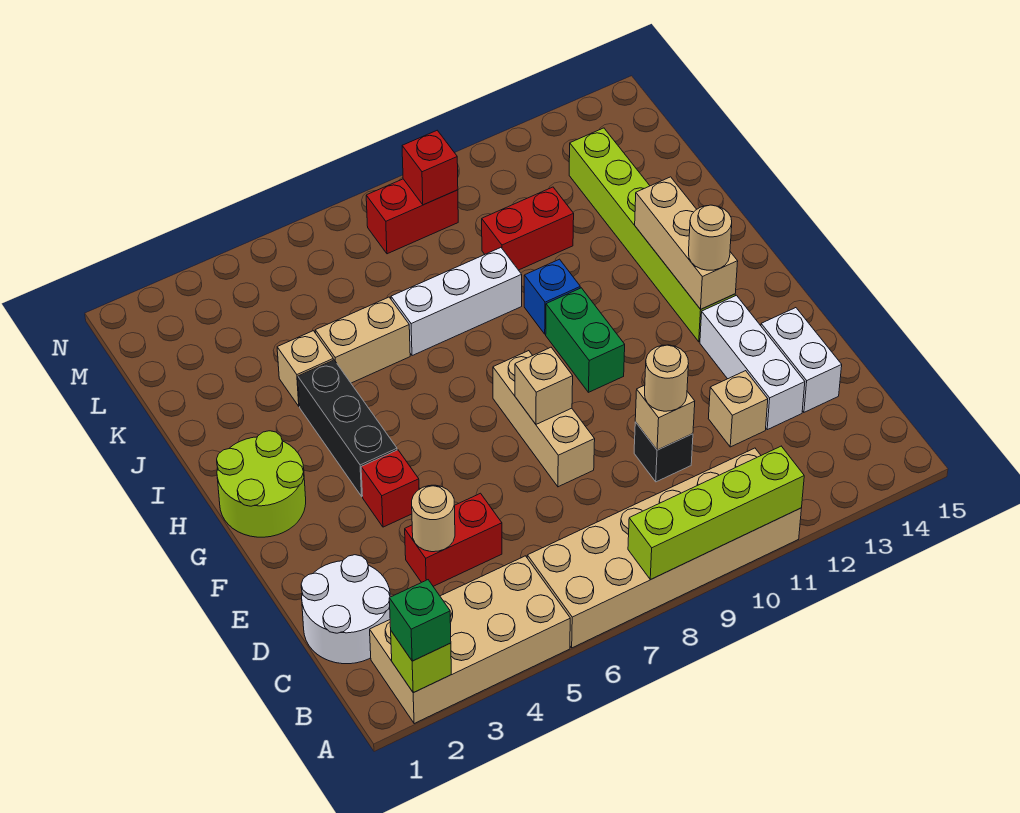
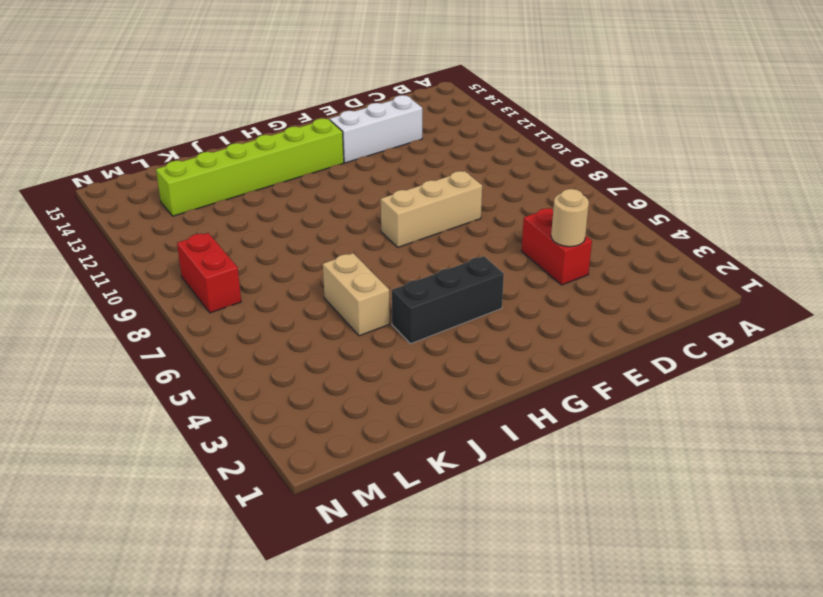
none -> tan 2x4 brick [370,556,570,724]
none -> tan 2x6 brick [527,448,801,648]
none -> white 2x2 round brick [301,555,390,664]
none -> black 1x1 brick [634,422,693,482]

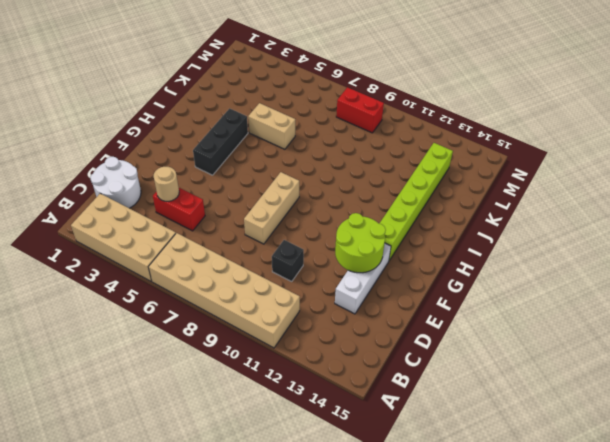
lime 2x2 round brick [335,213,386,273] -> lime 2x2 round brick moved to [217,431,306,537]
none -> tan 1x1 brick [708,371,768,447]
none -> white 1x2 brick [761,308,842,412]
none -> red 1x1 brick [361,450,419,527]
none -> green 1x2 brick [546,288,625,392]

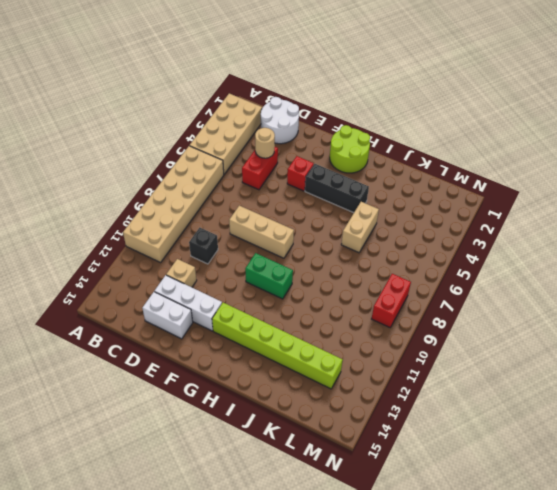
none -> blue 1x1 brick [524,259,580,334]
none -> tan 1x1 brick [277,331,333,406]
none -> white 1x3 brick [391,248,522,356]
none -> red 1x2 brick [482,187,574,270]

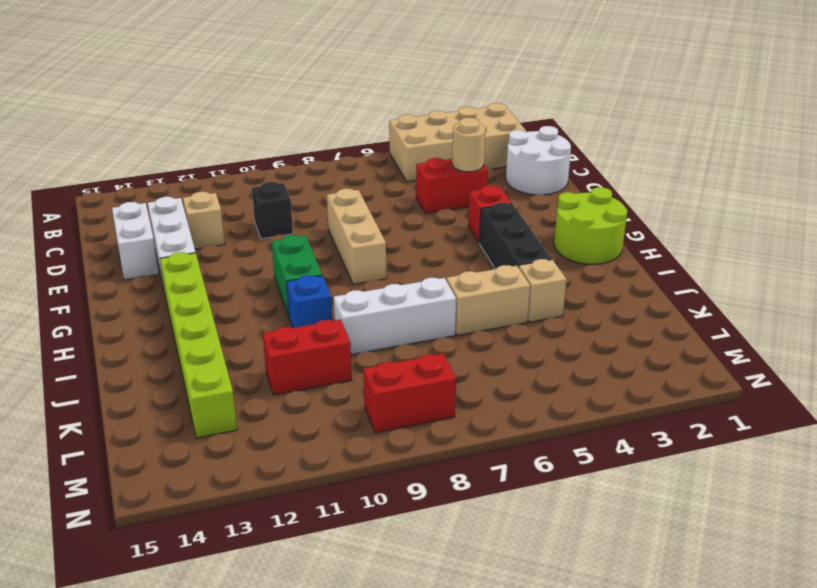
none -> tan 2x6 brick [527,448,801,648]
none -> lime 1x1 brick [391,631,451,693]
none -> lime 1x4 brick [628,446,804,580]
none -> tan 1x1 brick [635,385,695,450]

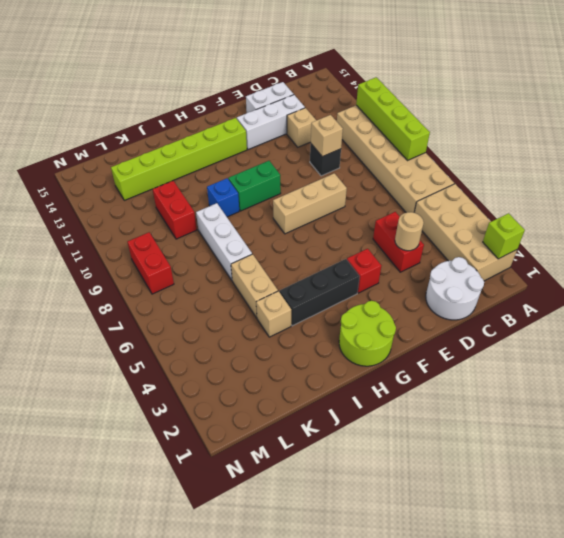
none -> tan 1x1 brick [515,347,573,424]
none -> tan 1x3 brick [635,177,738,309]
none -> red 1x1 brick [402,130,458,205]
none -> green 1x1 brick [389,580,451,661]

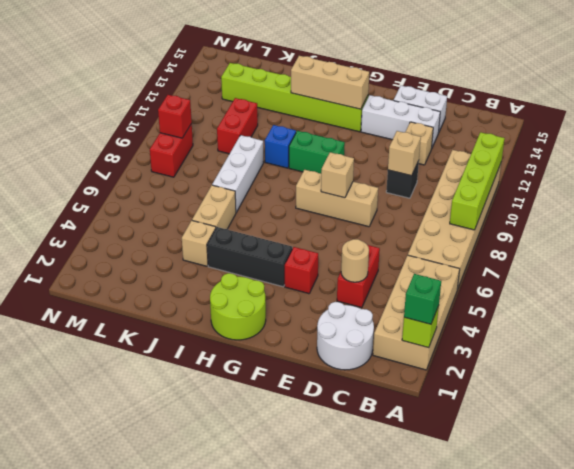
none -> tan 1x1 round brick [645,345,689,411]
none -> tan 1x1 round brick [689,205,732,270]

